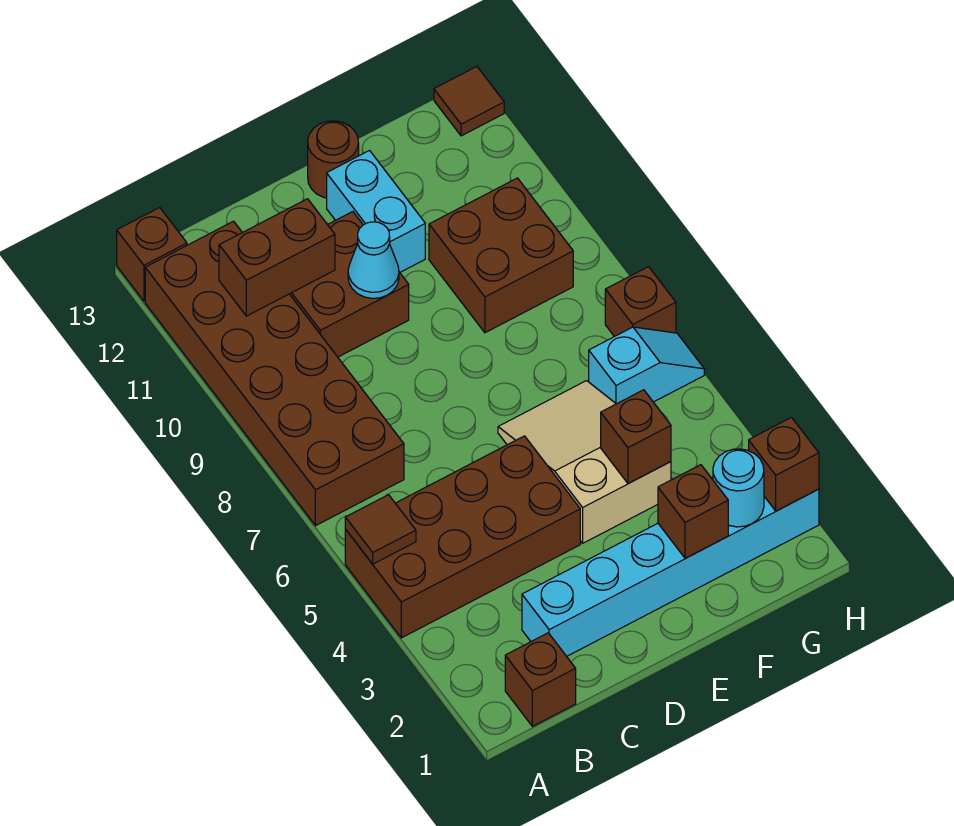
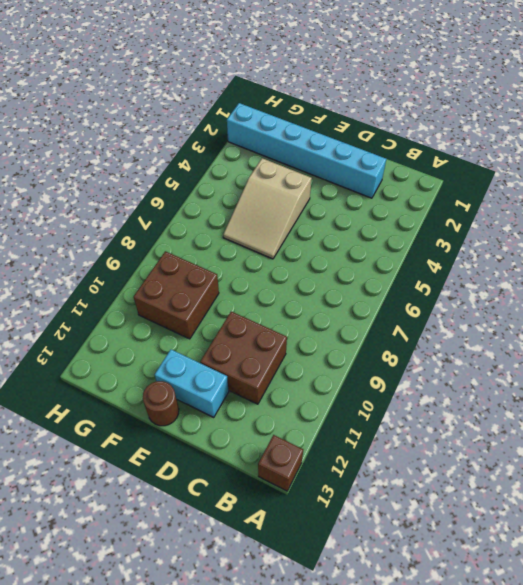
cyan 1x2 brick [154,350,229,417] -> cyan 1x2 brick turned to [327,151,425,272]
none -> brown 2x4 brick [345,436,580,638]
none -> brown 2x6 brick [145,221,404,526]
none -> brown 1x1 brick [505,633,576,726]

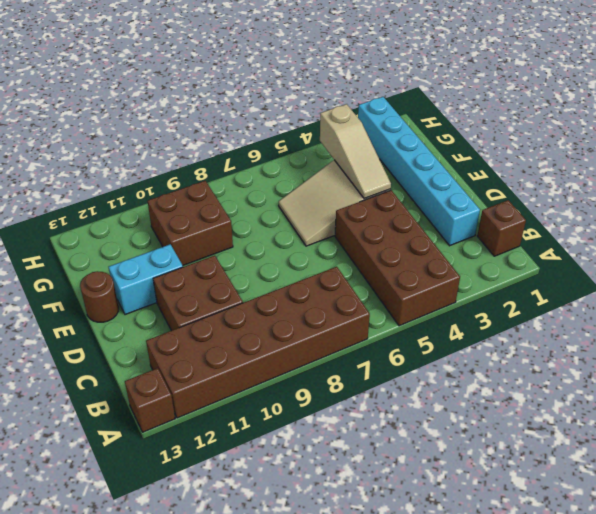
tan 1x3 slope [320,104,391,199] -> brown 1x1 brick [601,390,671,484]
none -> cyan 1x2 slope [589,327,704,404]
none -> brown 1x1 brick [605,267,676,337]
none -> brown 1x1 tile [434,67,504,136]

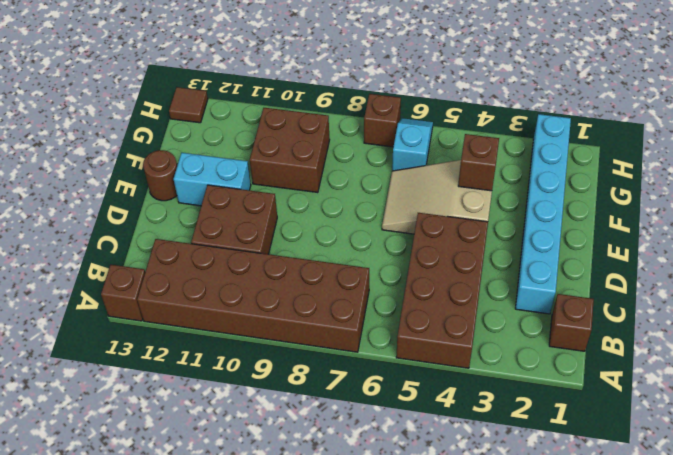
none -> brown 1x1 tile [345,495,416,564]
none -> brown 1x2 brick [219,199,335,316]
none -> cyan 1x1 cone [348,222,399,298]

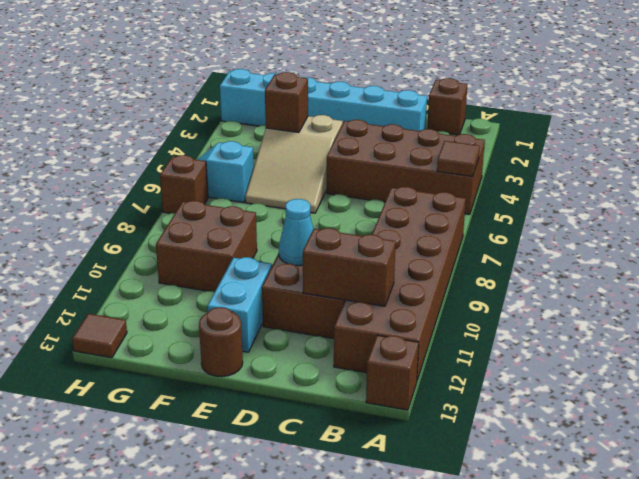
none -> brown 1x1 brick [658,465,728,558]
none -> cyan 1x1 round brick [713,449,764,527]
none -> brown 1x1 brick [749,418,819,511]

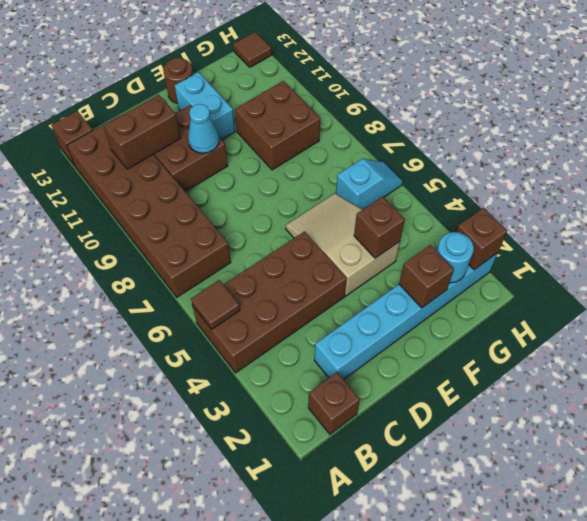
none -> brown 1x1 brick [605,267,676,337]

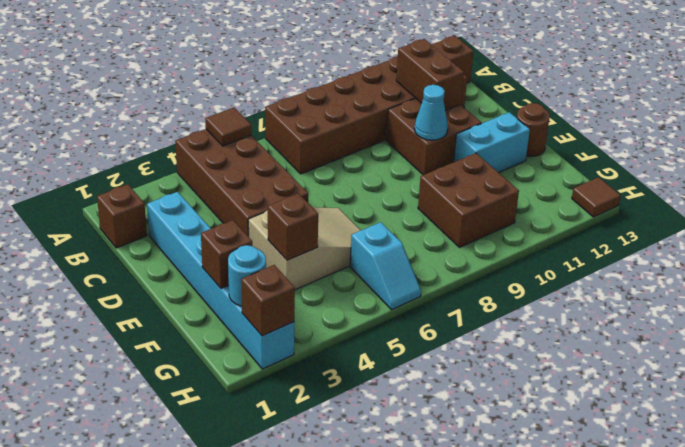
none -> brown 1x1 brick [605,267,676,337]

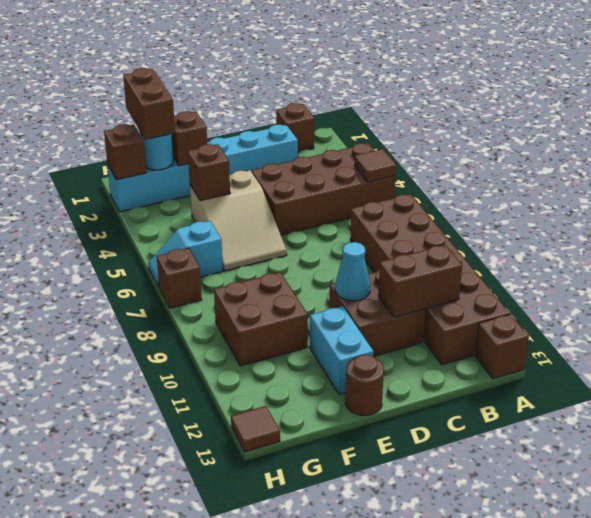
brown 1x2 brick [123,68,175,140] -> none

